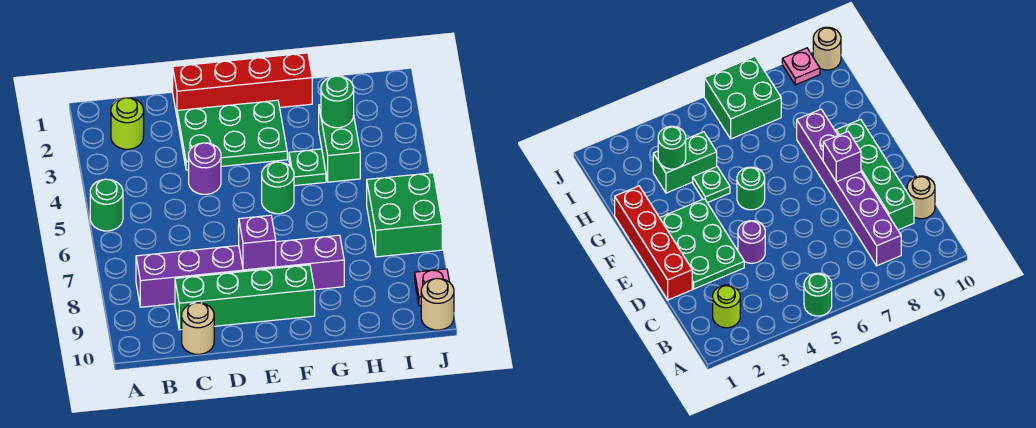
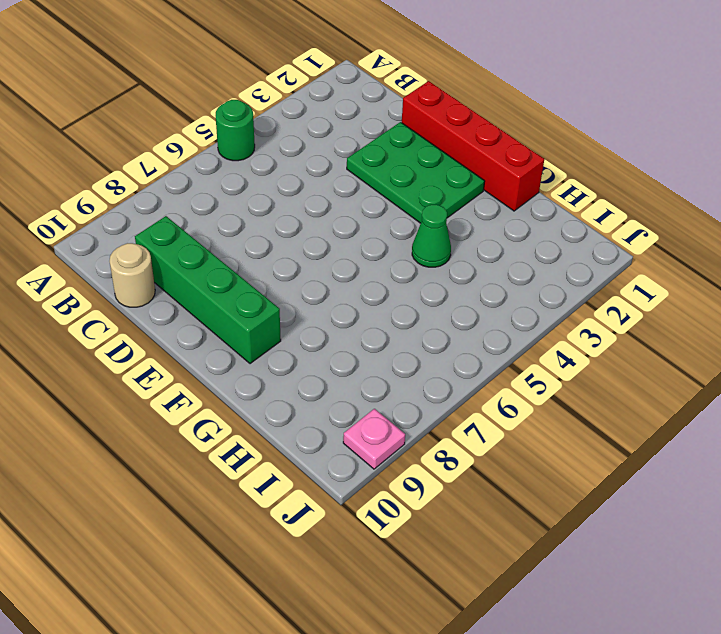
green 1x1 cone [412,205,451,267] -> green 1x1 plate [289,149,326,186]
none -> lime 1x1 round brick [111,98,144,149]
none -> purple 1x6 brick [136,235,344,307]
none -> purple 1x1 round brick [189,143,221,194]

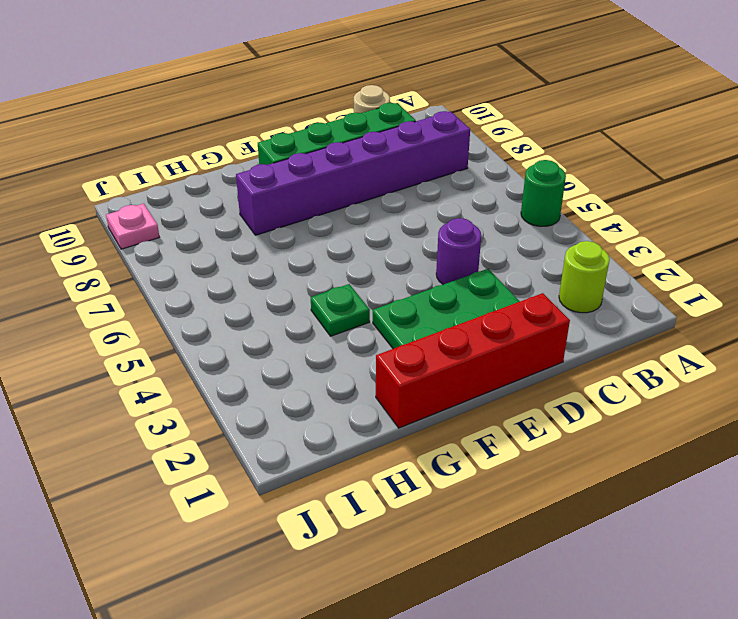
none -> green 1x1 round brick [262,162,294,214]
none -> green 1x2 brick [319,105,360,182]
none -> green 2x2 brick [367,173,442,257]

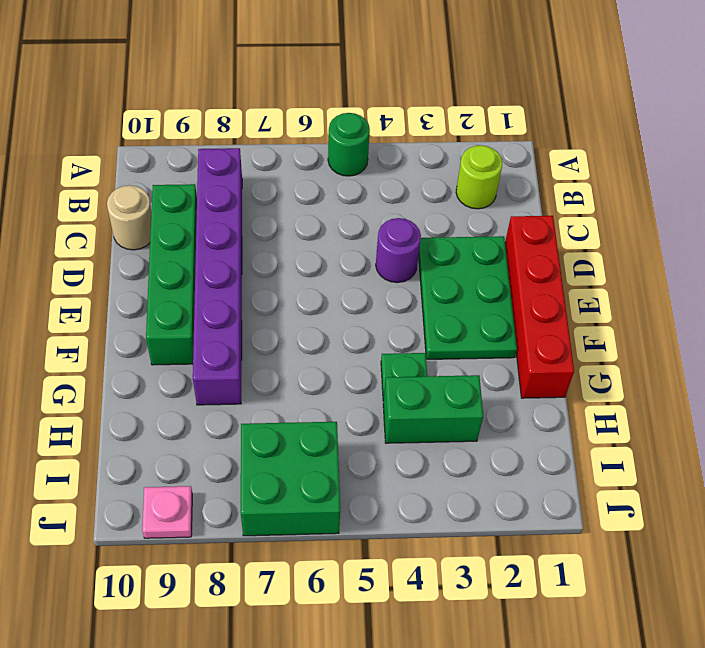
none -> green 1x1 round brick [262,162,294,214]
none -> tan 1x1 round brick [421,278,454,330]
none -> purple 1x1 brick [239,215,276,270]

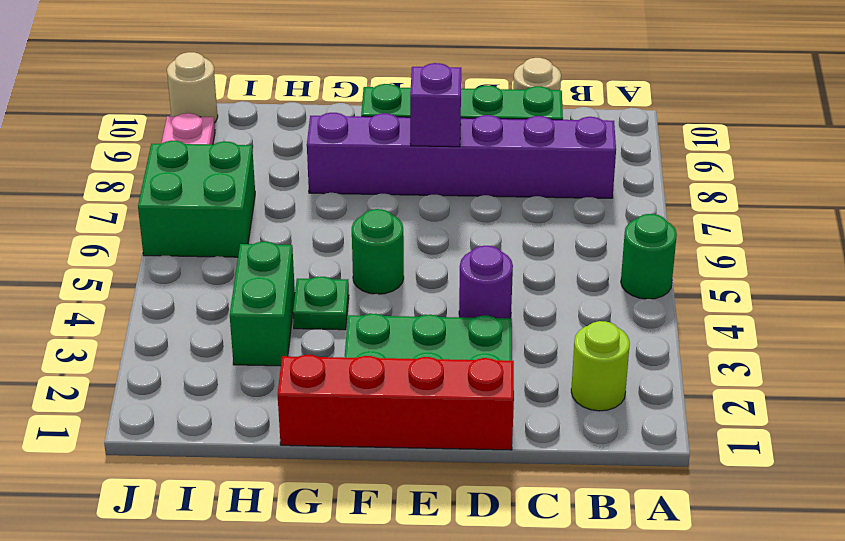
none -> green 1x1 round brick [321,76,354,128]

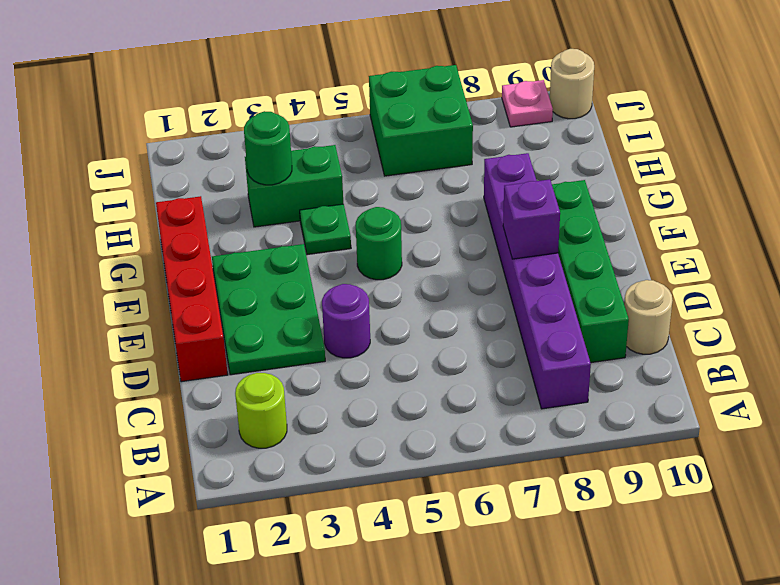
none -> green 1x1 round brick [90,179,123,231]

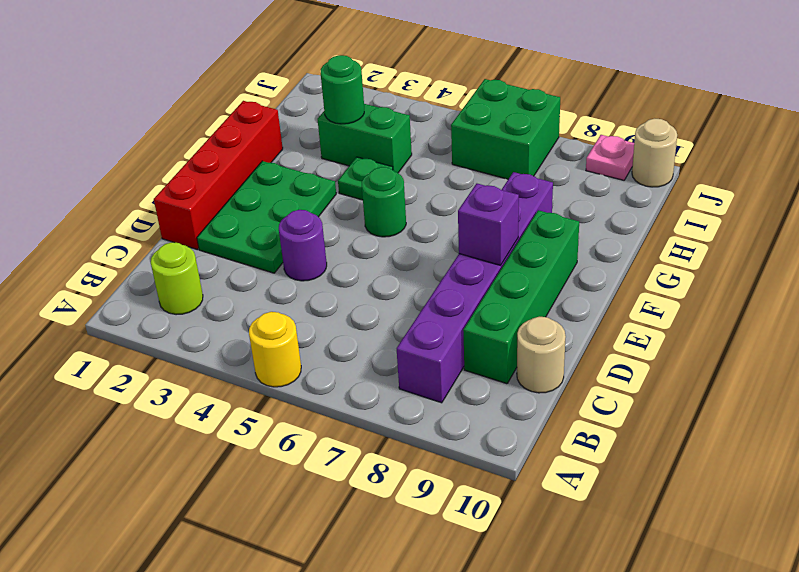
yellow 1x1 round brick [249,312,301,387] -> green 1x1 round brick [90,179,123,231]

